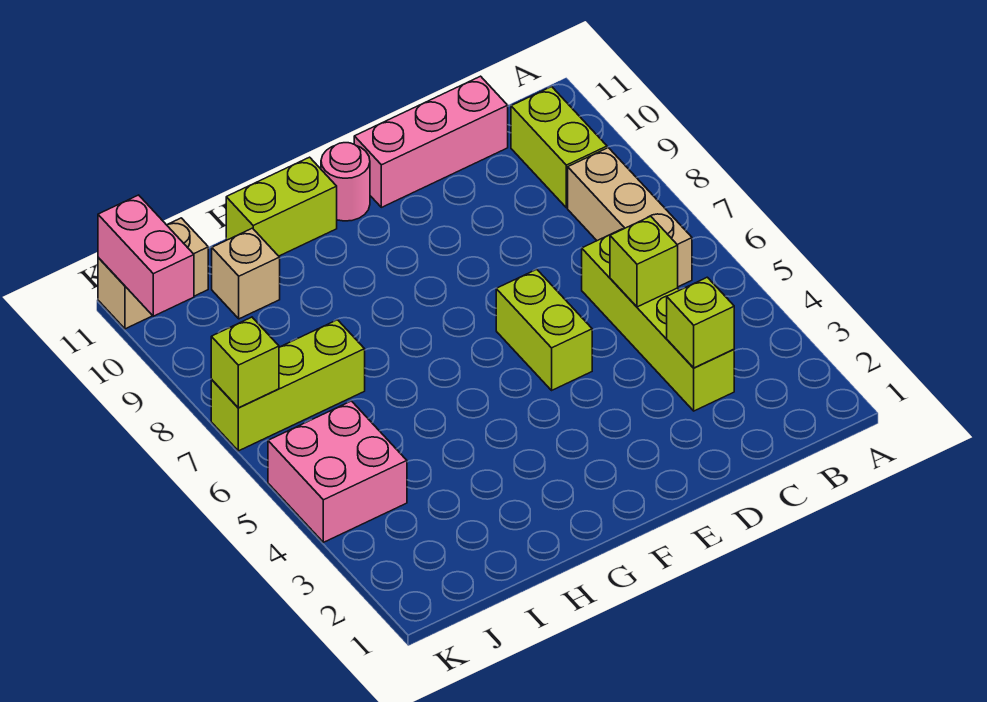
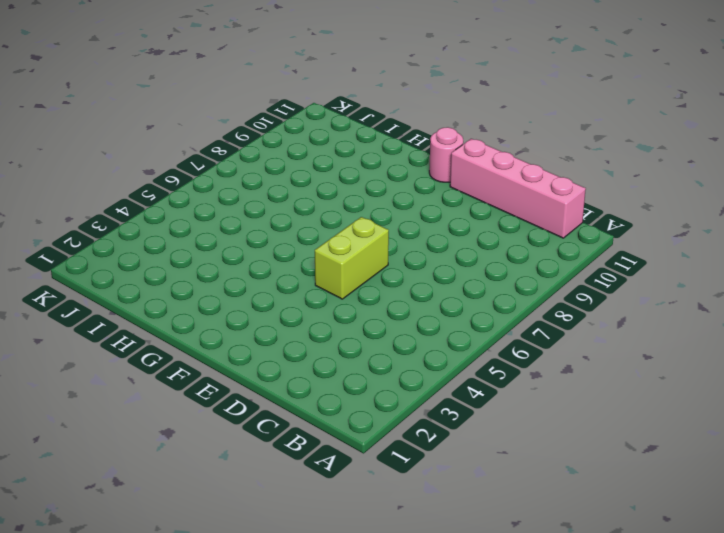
pink 1x4 brick [450,139,586,238] -> pink 1x3 brick [354,76,508,207]
none -> tan 1x3 brick [568,148,692,287]
none -> lime 1x2 brick [511,87,607,208]
none -> lime 1x4 brick [582,229,734,411]

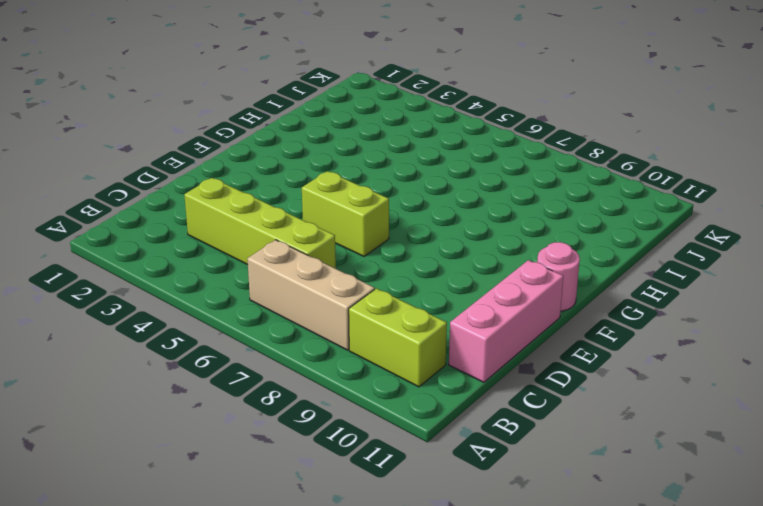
none -> lime 1x2 brick [226,157,337,256]
none -> lime 1x3 brick [211,320,365,451]
none -> tan 1x1 brick [212,228,280,319]

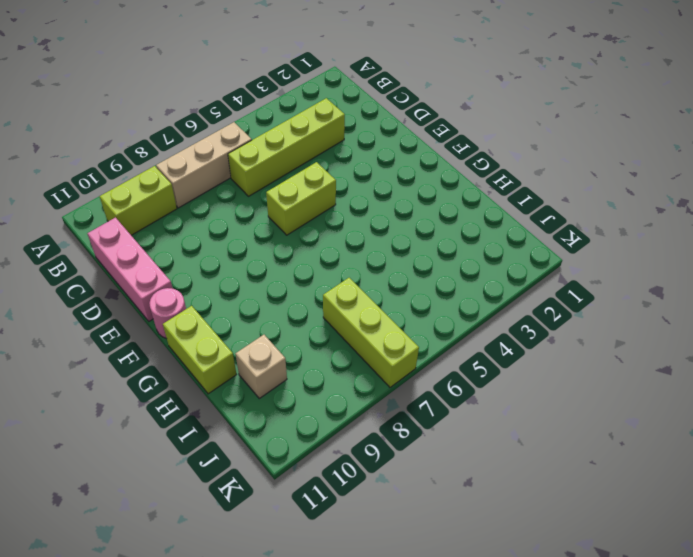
none -> pink 2x2 brick [268,401,407,542]
none -> tan 1x2 brick [98,218,208,329]
none -> lime 1x1 brick [667,277,734,368]

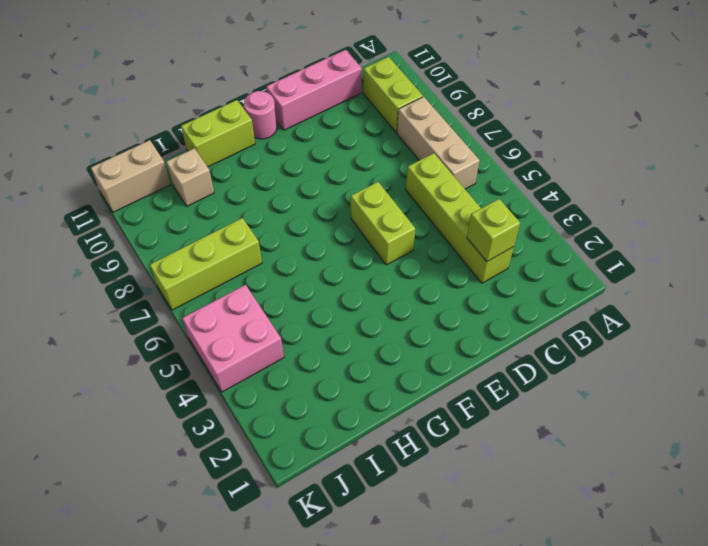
none -> lime 1x1 brick [610,216,678,307]
none -> lime 1x1 brick [211,317,279,408]
none -> pink 1x2 brick [98,195,194,316]

